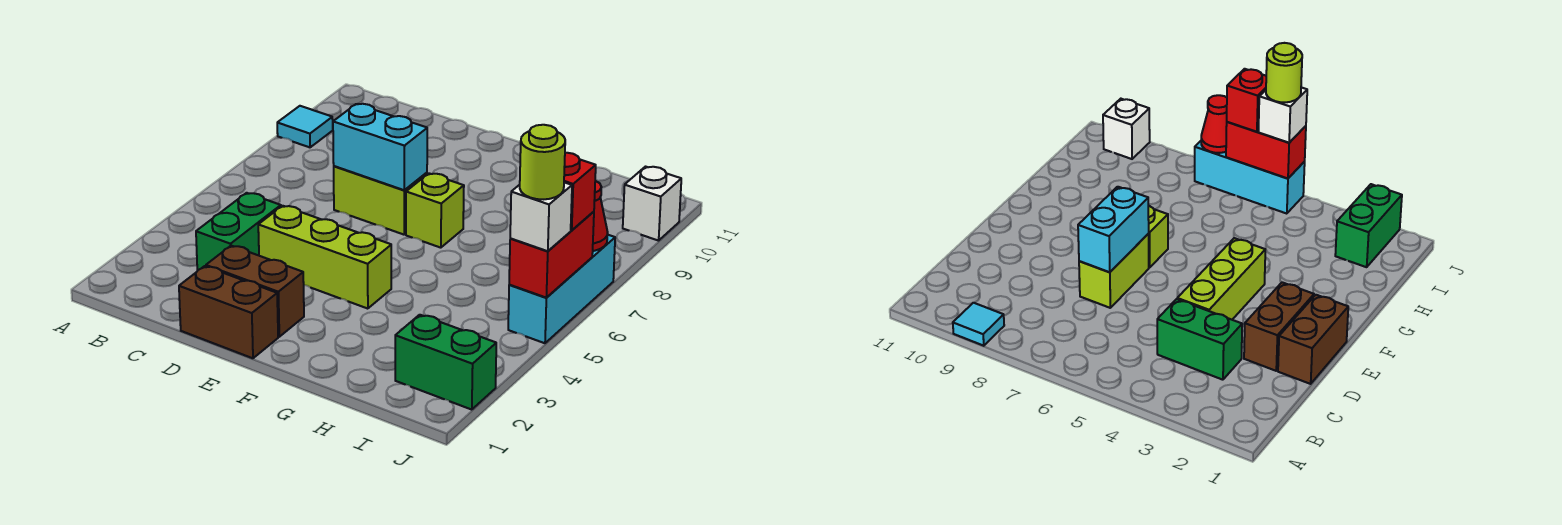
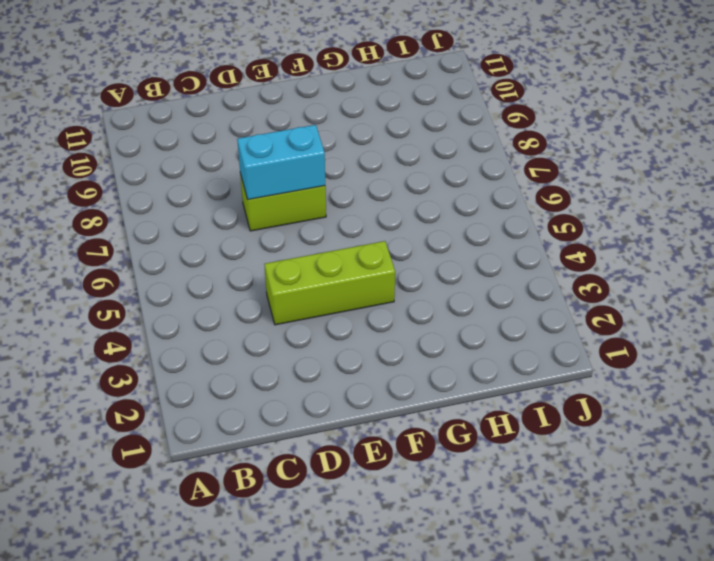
none -> cyan 1x1 tile [277,106,333,147]
none -> green 1x2 brick [196,193,281,271]
none -> brown 1x2 brick [179,266,278,358]

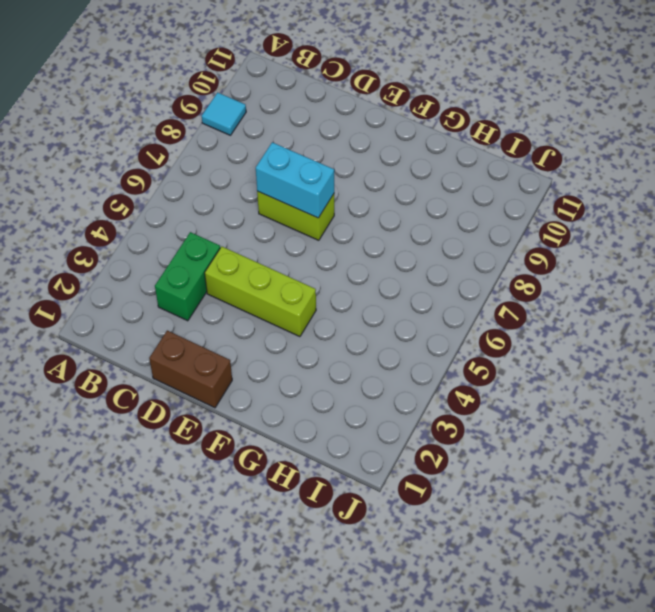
none -> brown 1x2 brick [206,246,304,337]
none -> lime 1x1 brick [406,173,464,248]
none -> green 1x2 brick [395,315,496,410]

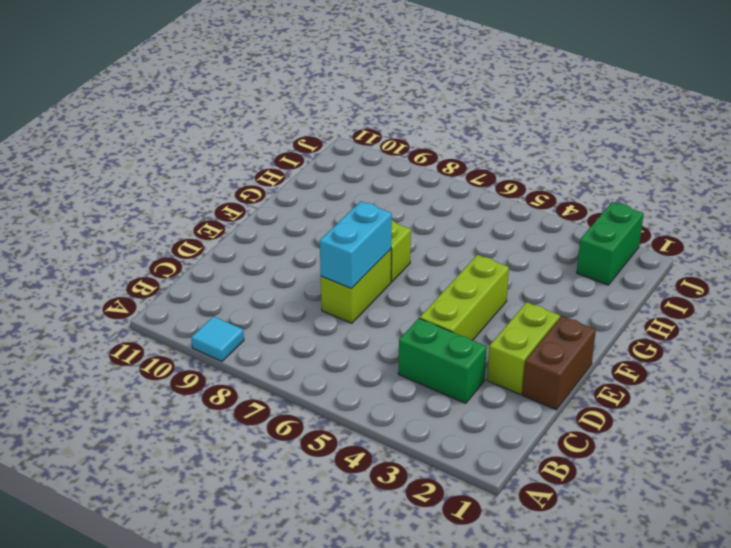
lime 1x2 brick [487,302,560,395] -> brown 1x2 brick [206,246,304,337]
none -> cyan 1x3 brick [508,235,615,343]
none -> white 1x1 brick [623,167,681,241]
none -> red 1x2 brick [509,212,594,297]

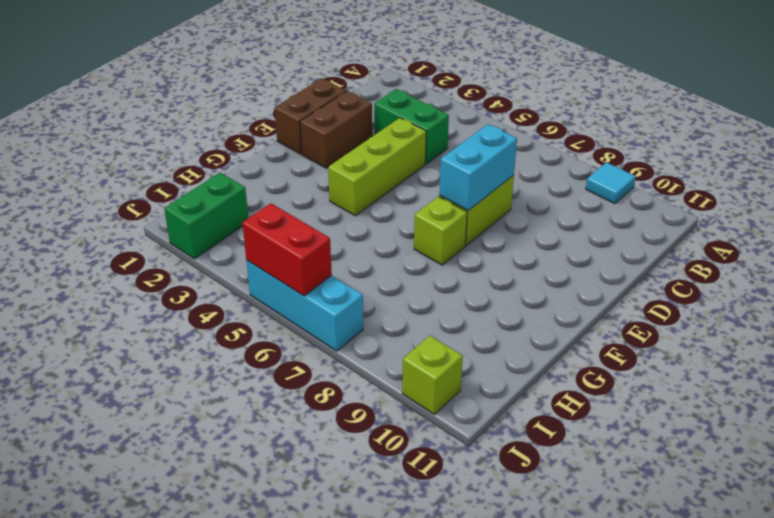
lime 1x1 brick [402,336,463,414] -> white 1x1 brick [623,167,681,241]
none -> red 1x1 cone [593,181,608,251]
none -> white 1x1 brick [510,182,572,251]
none -> red 1x1 brick [564,153,596,230]

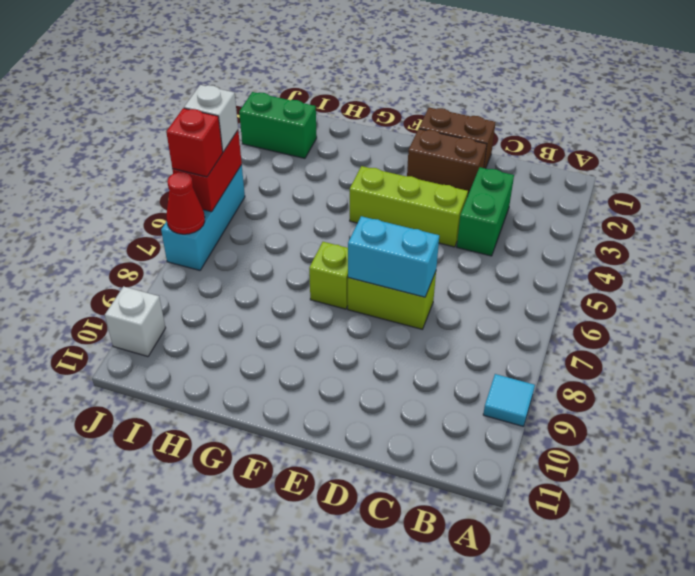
none -> lime 1x1 round brick [520,125,565,199]

